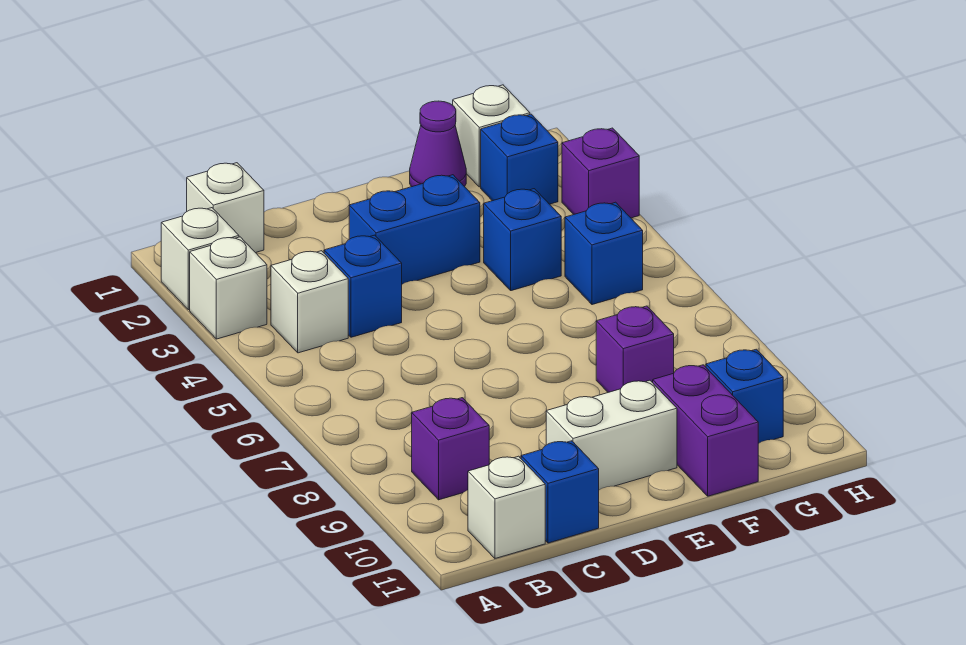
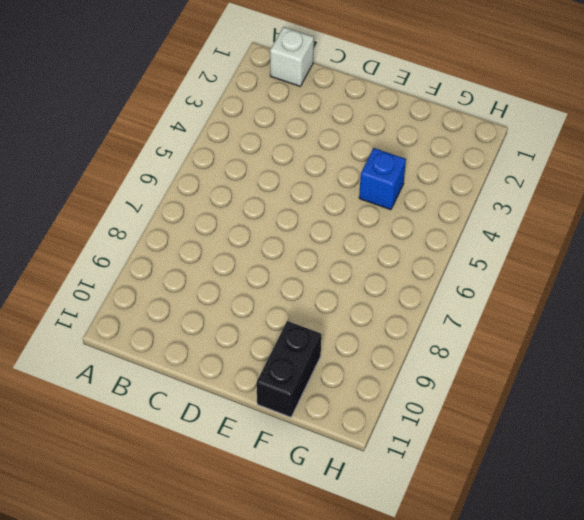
black 1x2 brick [256,321,321,417] -> purple 1x2 brick [653,365,758,496]
none -> white 1x1 brick [161,208,239,310]
none -> white 1x1 brick [190,237,267,339]
none -> white 1x1 brick [271,251,348,353]

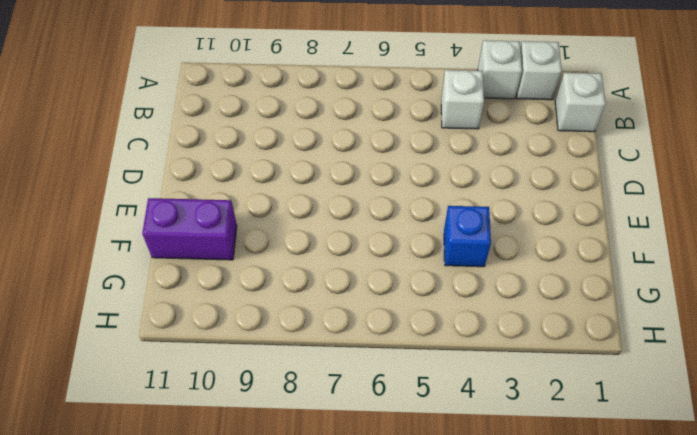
none -> purple 1x1 brick [412,398,489,500]
none -> white 1x1 brick [468,456,545,558]
none -> blue 1x1 brick [324,235,402,337]

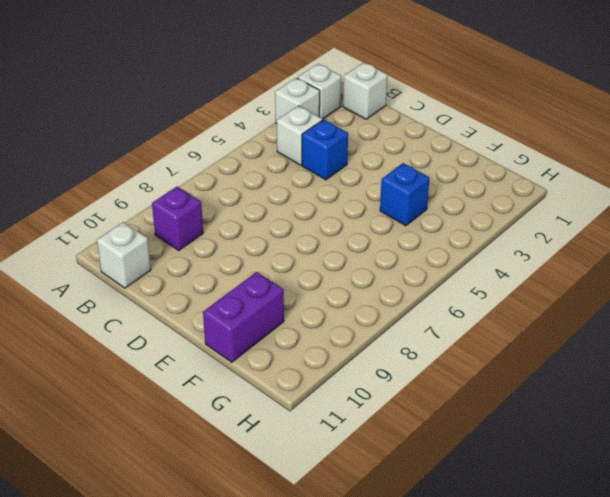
none -> blue 1x1 brick [521,441,599,543]
none -> blue 1x2 brick [349,175,480,284]
none -> white 1x2 brick [546,380,677,490]

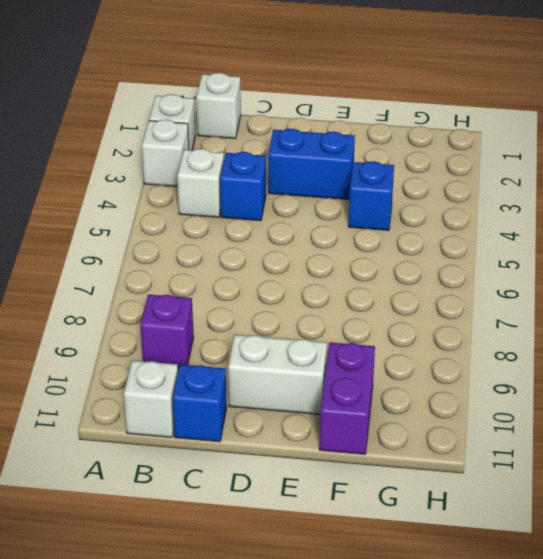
none -> purple 1x1 cone [410,101,466,187]
none -> purple 1x1 brick [596,306,674,392]
none -> white 1x1 brick [453,85,530,187]

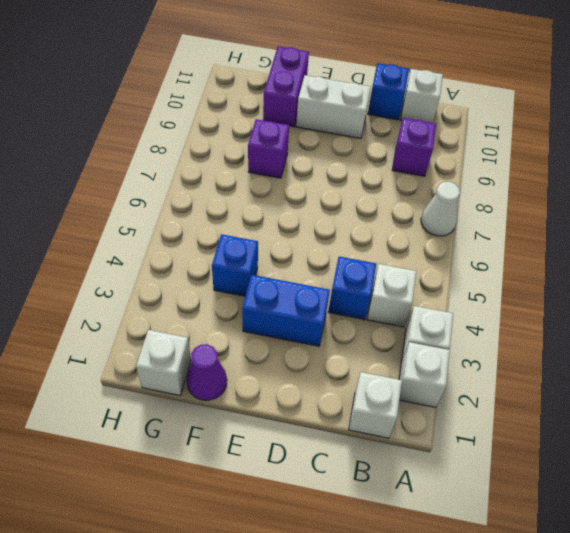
white 1x1 cone [421,182,460,236] -> none
none -> blue 1x1 brick [481,114,558,204]
none -> blue 1x1 brick [565,202,643,305]
none -> blue 1x1 brick [706,349,783,444]

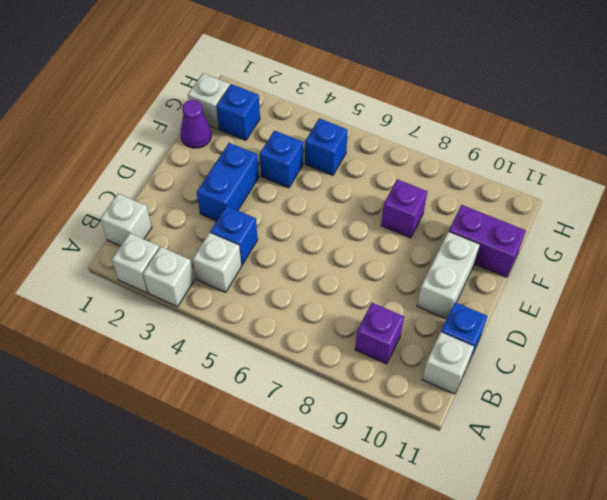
none -> blue 1x1 brick [706,349,783,444]
none -> purple 1x1 brick [562,128,639,218]

